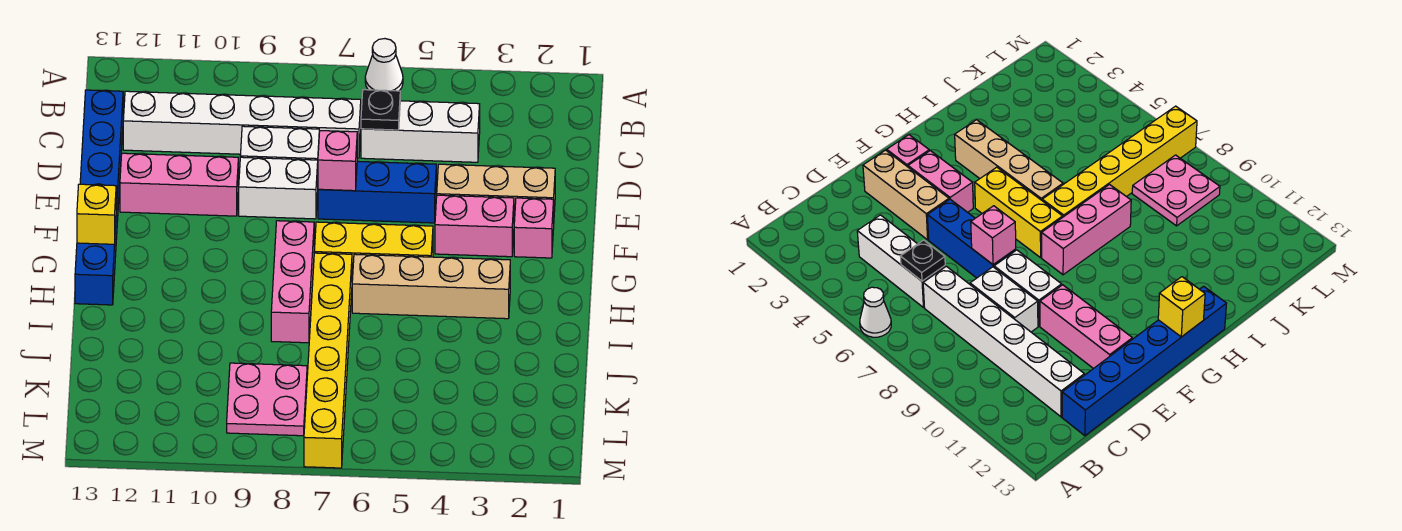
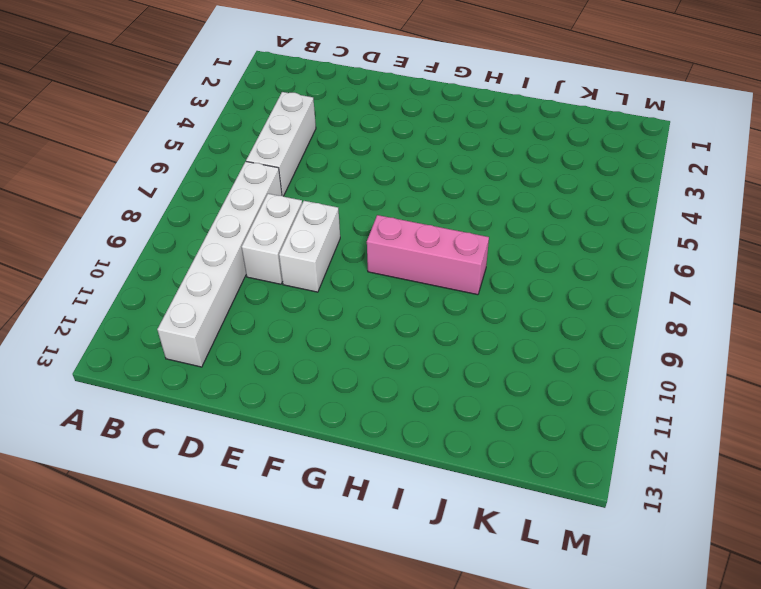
none -> white 1x1 cone [365,39,403,91]
none -> blue 1x6 brick [75,90,123,305]
none -> tan 1x3 brick [437,164,555,222]

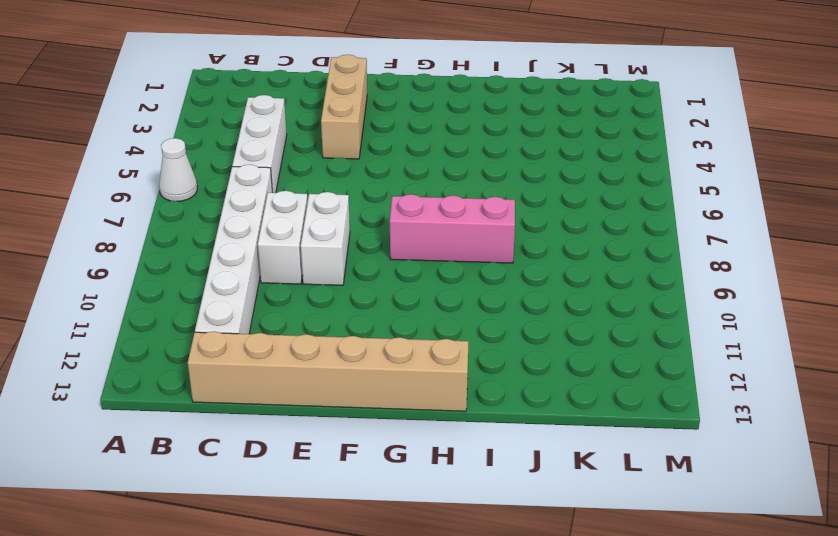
tan 1x6 brick [188,331,469,411] -> blue 1x6 brick [75,90,123,305]
none -> blue 1x3 brick [318,161,436,223]
none -> pink 1x3 brick [120,153,238,216]
none -> pink 1x1 brick [514,198,554,258]

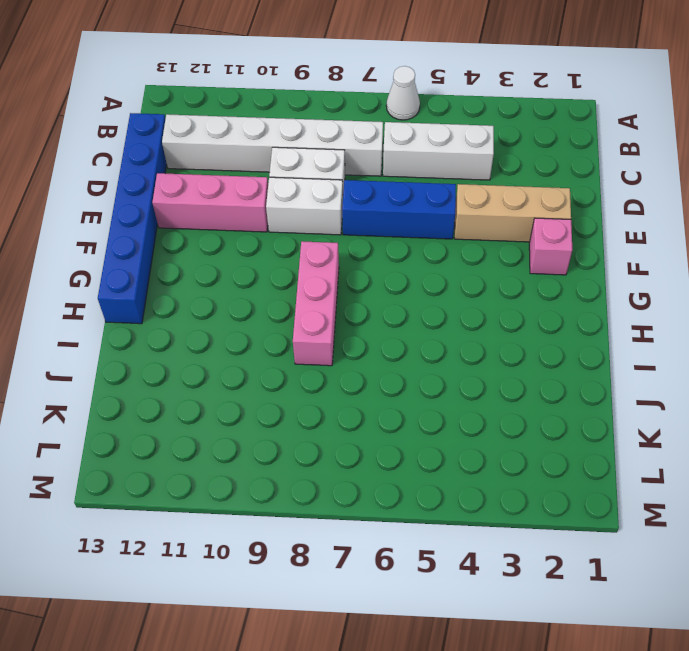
none -> pink 1x2 brick [435,195,514,257]
none -> yellow 1x3 brick [314,222,433,280]
none -> tan 1x4 brick [352,254,510,319]

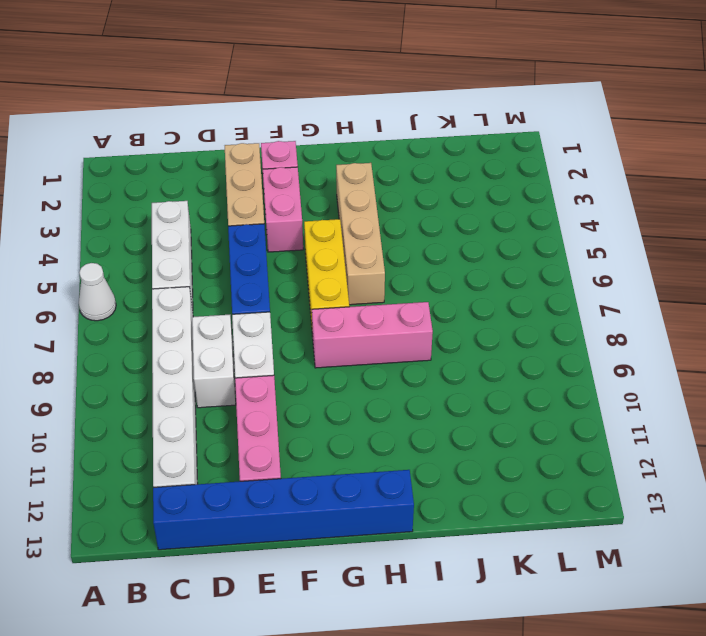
none -> yellow 1x6 brick [304,253,352,468]
none -> pink 2x2 plate [227,363,307,436]
none -> black 1x1 plate [361,90,400,130]

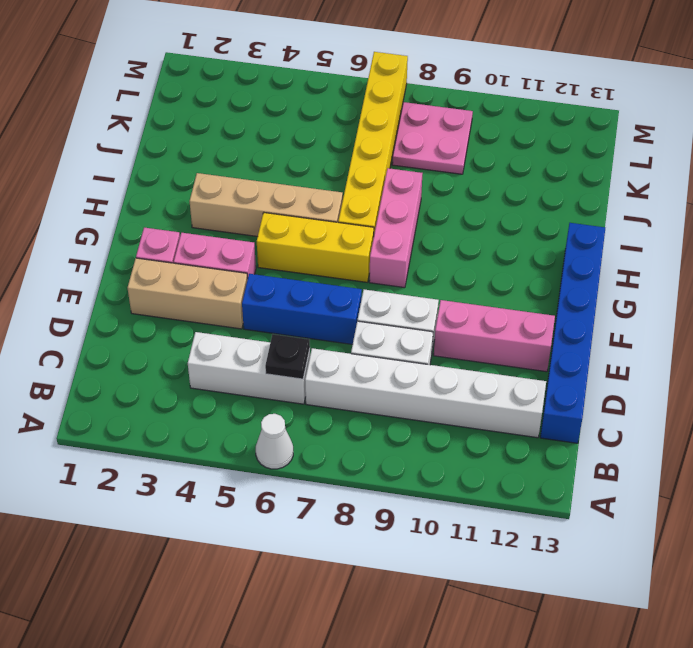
none -> pink 1x1 brick [318,131,357,191]
none -> yellow 1x1 brick [77,184,116,244]

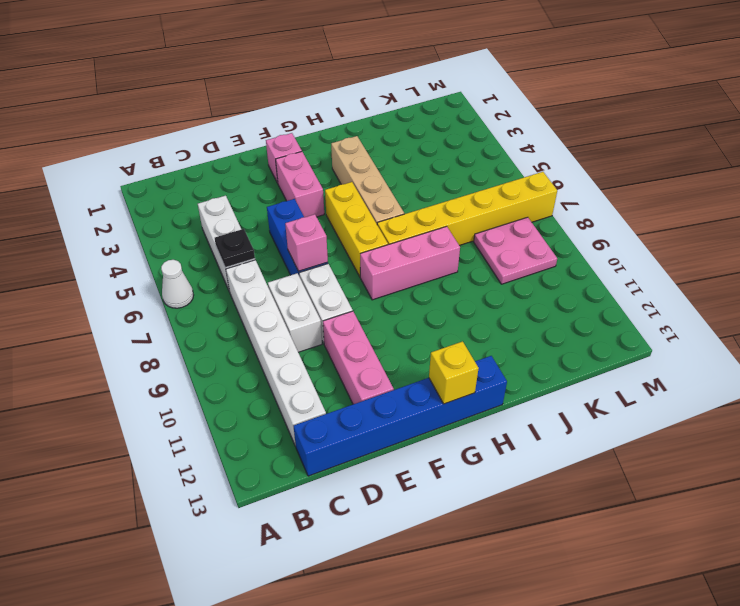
none -> tan 1x3 brick [437,164,555,222]

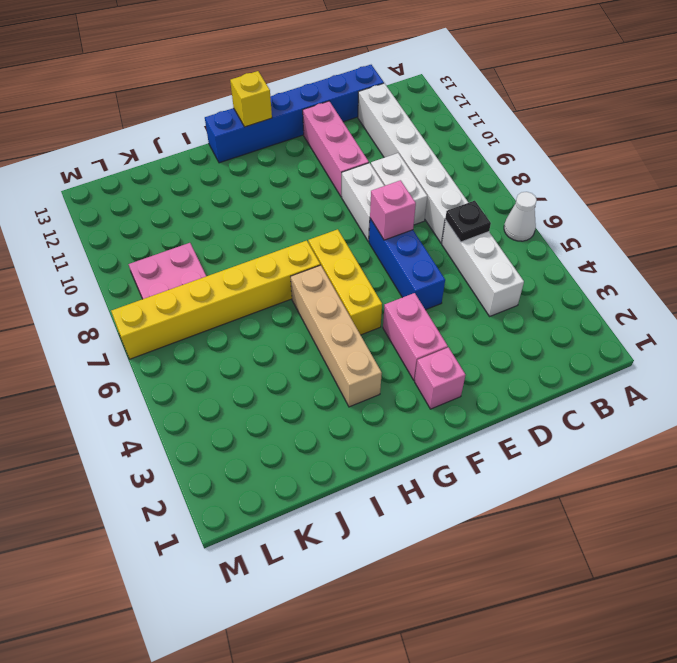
none -> tan 1x3 brick [437,164,555,222]
none -> pink 1x3 brick [271,221,314,343]

